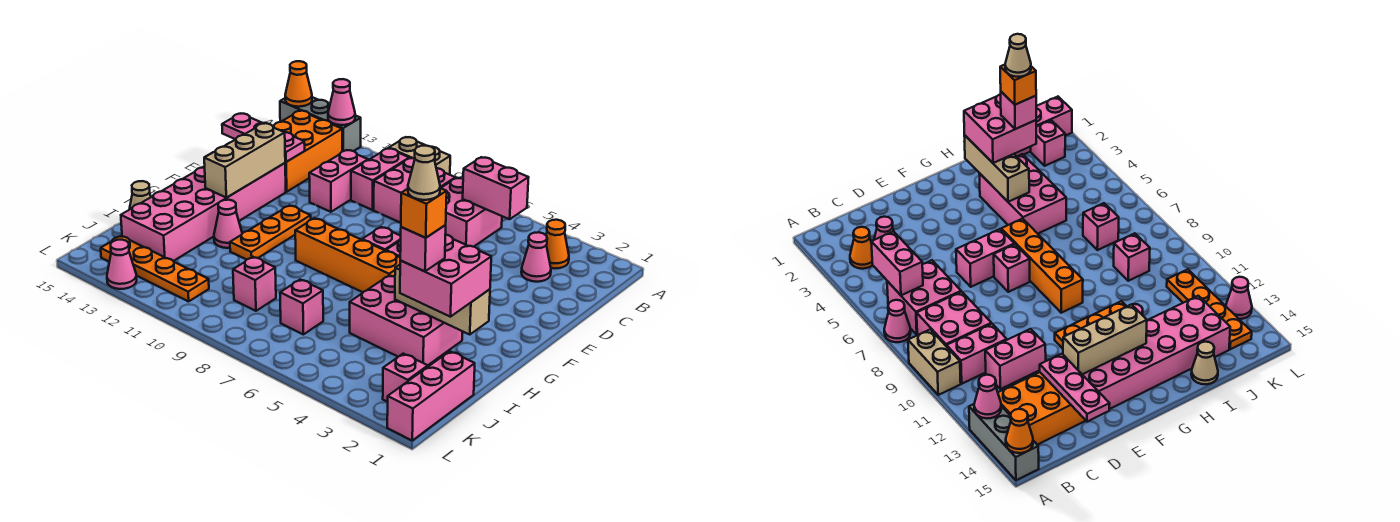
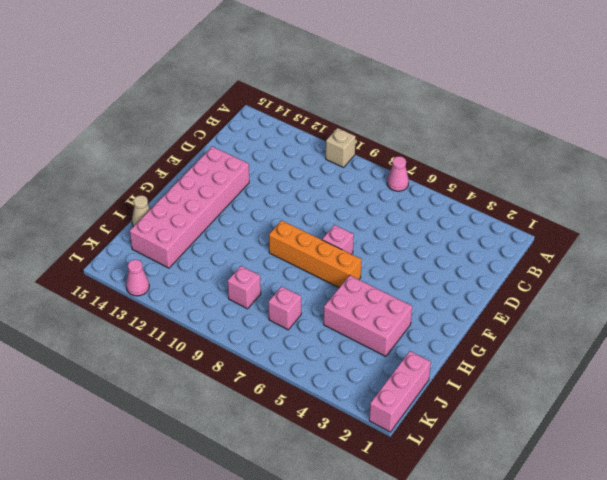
tan 1x1 brick [326,128,356,167] -> tan 1x2 brick [389,137,450,175]
none -> grey 1x3 brick [280,97,361,151]
none -> orange 1x1 cone [546,220,569,269]
none -> pink 2x2 brick [441,178,502,247]
none -> pink 2x2 brick [374,158,455,223]

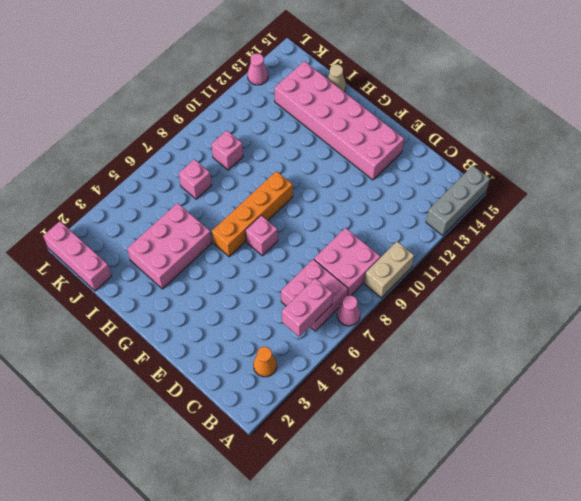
none -> pink 1x2 brick [351,149,409,210]
none -> orange 2x3 brick [273,111,342,192]
none -> pink 1x1 cone [521,232,551,282]
none -> pink 1x2 brick [309,150,368,212]

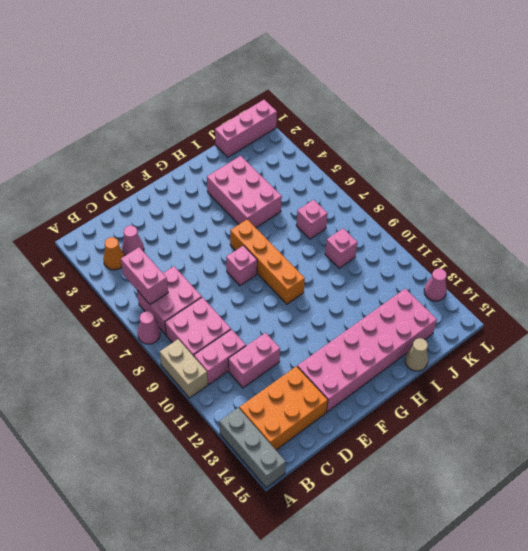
none -> pink 1x2 brick [956,229,1014,287]
none -> orange 1x3 plate [230,205,311,260]
none -> pink 1x1 cone [214,200,242,248]
none -> pink 1x1 brick [383,354,428,402]

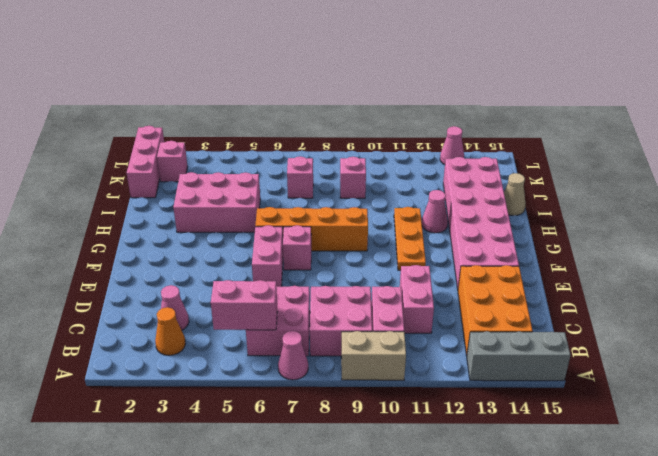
none -> orange 1x4 plate [101,236,209,302]
none -> pink 1x1 cone [328,79,355,125]
none -> orange 1x1 cone [285,61,312,107]
none -> pink 1x3 plate [222,114,305,162]

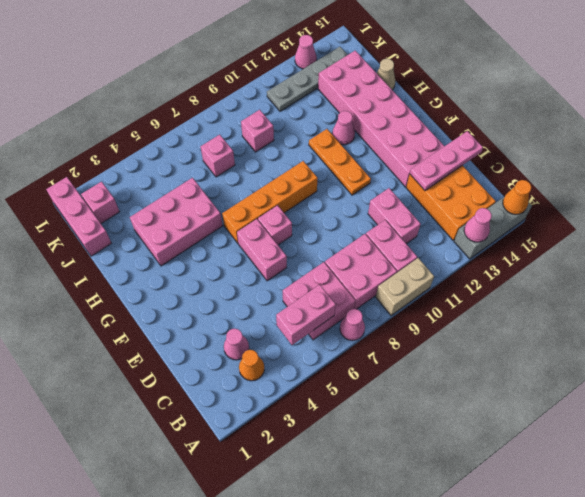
grey 1x4 plate [267,47,348,111] -> orange 1x4 plate [101,236,209,302]
none -> tan 1x3 brick [204,123,285,198]
none -> tan 1x3 brick [395,265,490,335]
none -> pink 2x2 brick [400,235,491,317]
none -> pink 1x1 brick [400,225,446,271]

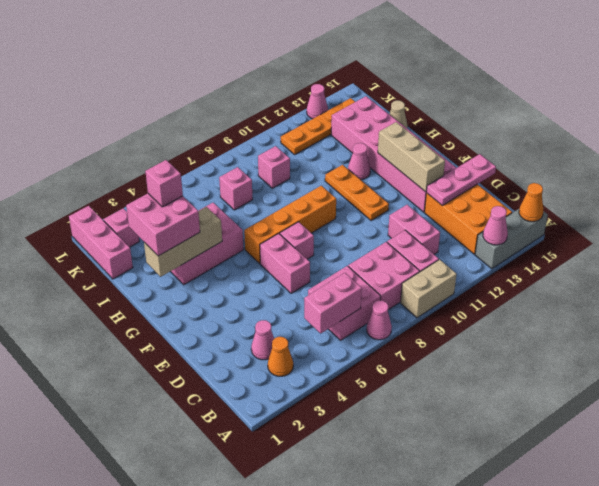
none -> orange 1x1 brick [401,188,447,238]
none -> tan 1x1 cone [408,146,440,200]

